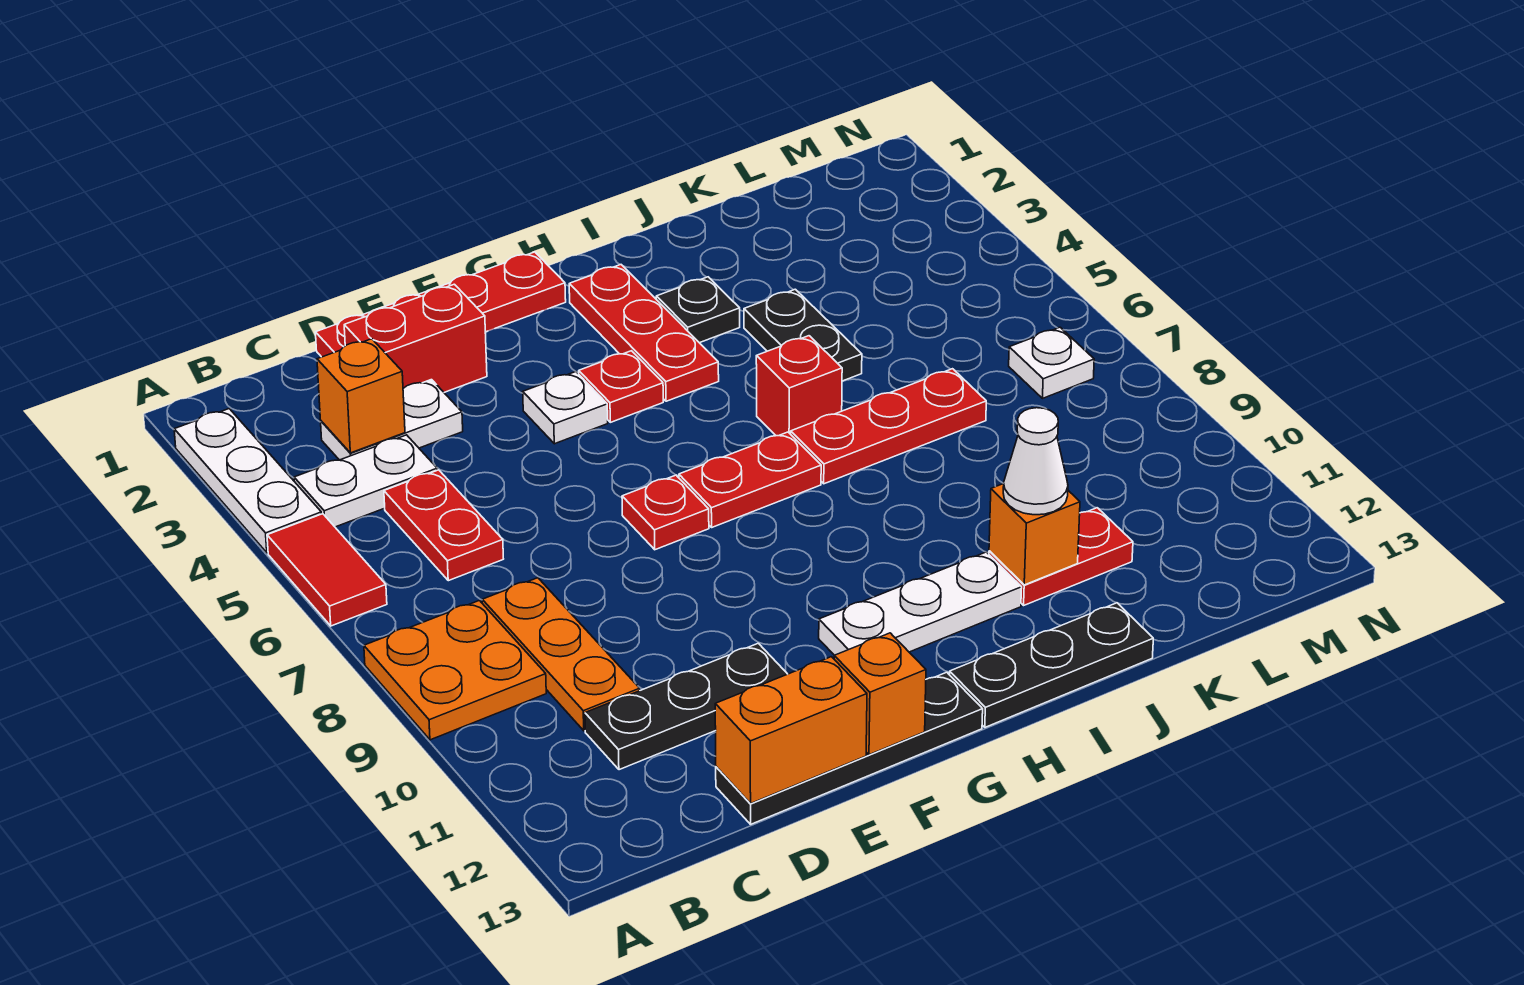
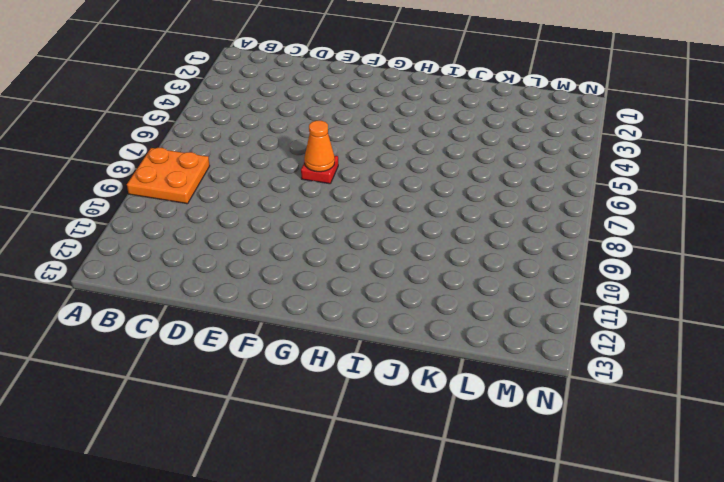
orange 1x1 cone [304,121,335,172] -> none
none -> white 1x3 plate [174,409,321,553]
none -> red 1x2 tile [267,514,387,626]
none -> white 1x2 plate [294,435,437,527]

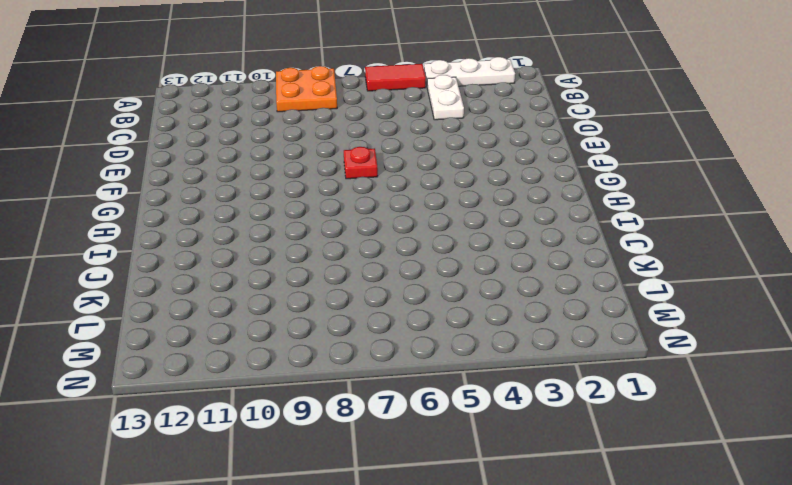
none -> white 1x2 plate [321,380,463,460]
none -> red 1x2 plate [384,470,503,581]
none -> orange 1x3 plate [482,578,640,731]

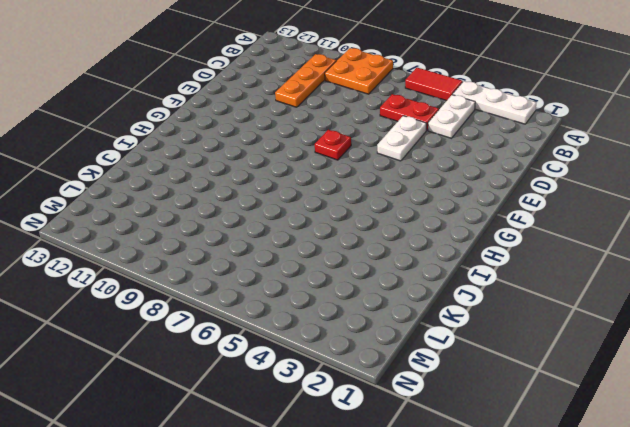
orange 1x3 plate [275,54,336,107] -> orange 1x3 plate turned to [482,578,640,731]
white 1x2 plate [377,116,427,161] -> white 1x2 plate moved to [321,380,463,460]
none -> black 1x3 plate [585,643,787,770]
none -> red 1x4 plate [315,252,566,357]
none -> red 1x2 brick [344,284,487,392]

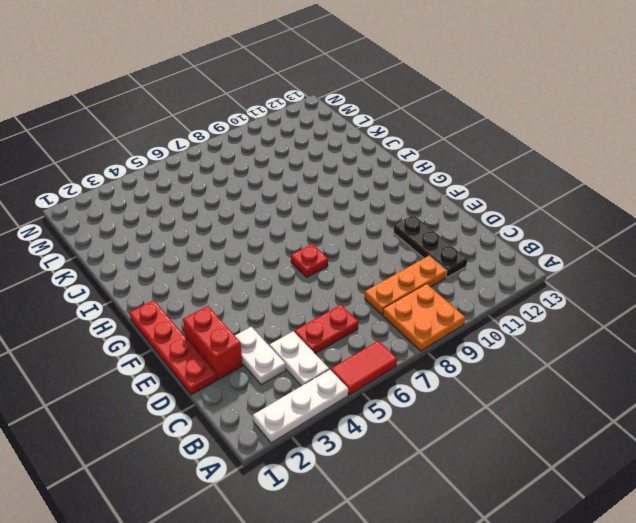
none -> black 1x4 plate [716,672,983,824]
none -> white 1x1 plate [523,372,608,444]
none -> red 1x1 plate [579,351,663,422]

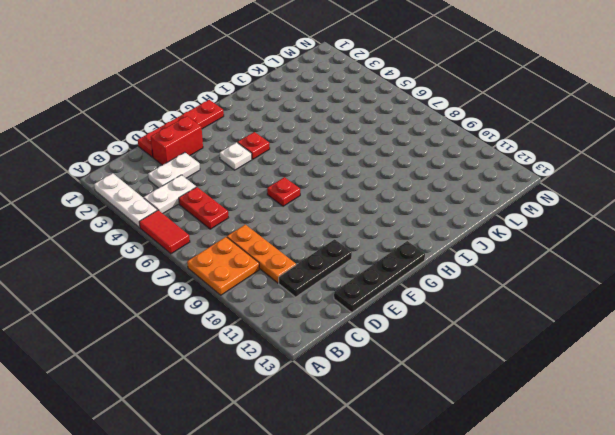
none -> red 1x2 plate [679,432,821,527]
none -> white 1x3 plate [819,552,1022,655]
none -> red 1x3 plate [569,265,719,401]

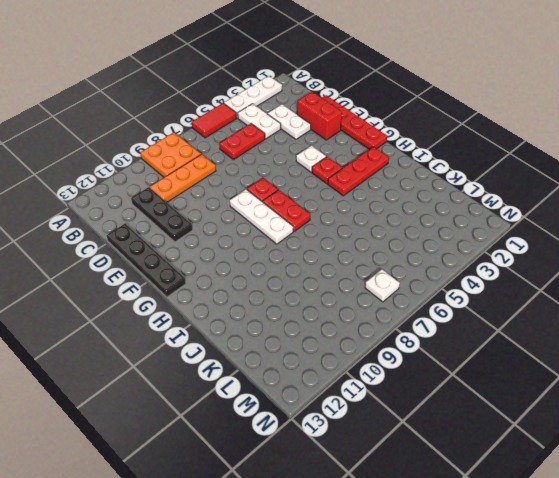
white 1x3 plate [230,189,293,244] -> white 1x3 plate moved to [819,552,1022,655]
none -> black 1x3 plate [950,603,1153,727]
none -> black 1x1 plate [656,277,740,343]
none -> red 1x1 brick [756,336,842,436]

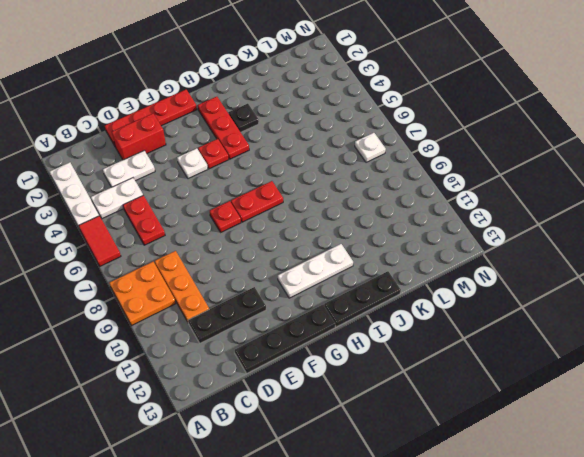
none -> red 1x1 brick [756,336,842,436]
none -> red 1x3 plate [791,369,986,484]
none -> black 1x2 plate [744,289,862,381]

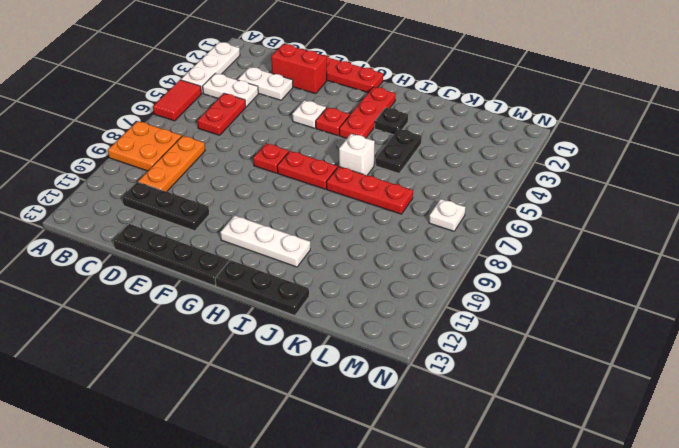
white 1x1 brick [339,134,375,175] -> red 1x1 brick [756,336,842,436]
none -> red 1x2 plate [989,508,1133,605]
none -> orange 1x1 brick [317,339,405,453]
none -> orange 1x2 brick [715,657,867,803]

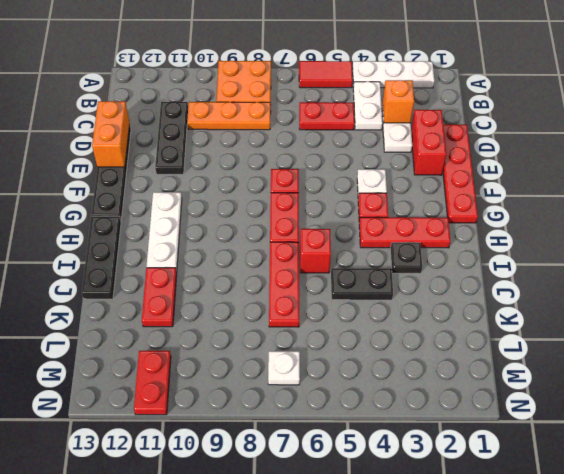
red 1x2 plate [134,351,171,415] -> none
none -> orange 1x1 brick [834,633,926,755]
none -> orange 1x1 brick [989,484,1080,585]
none -> white 1x1 cone [1003,408,1068,515]

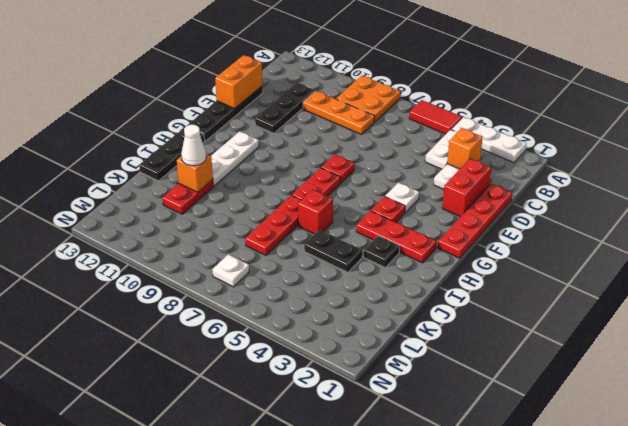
none -> red 1x2 plate [384,470,503,581]
none -> orange 1x1 brick [834,633,926,755]

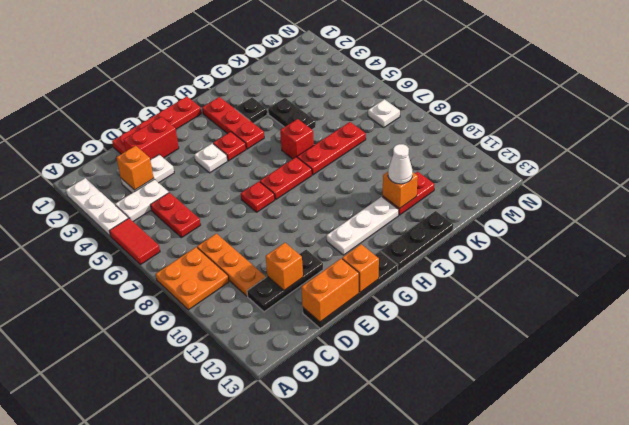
orange 1x1 brick [266,243,303,290] -> none

